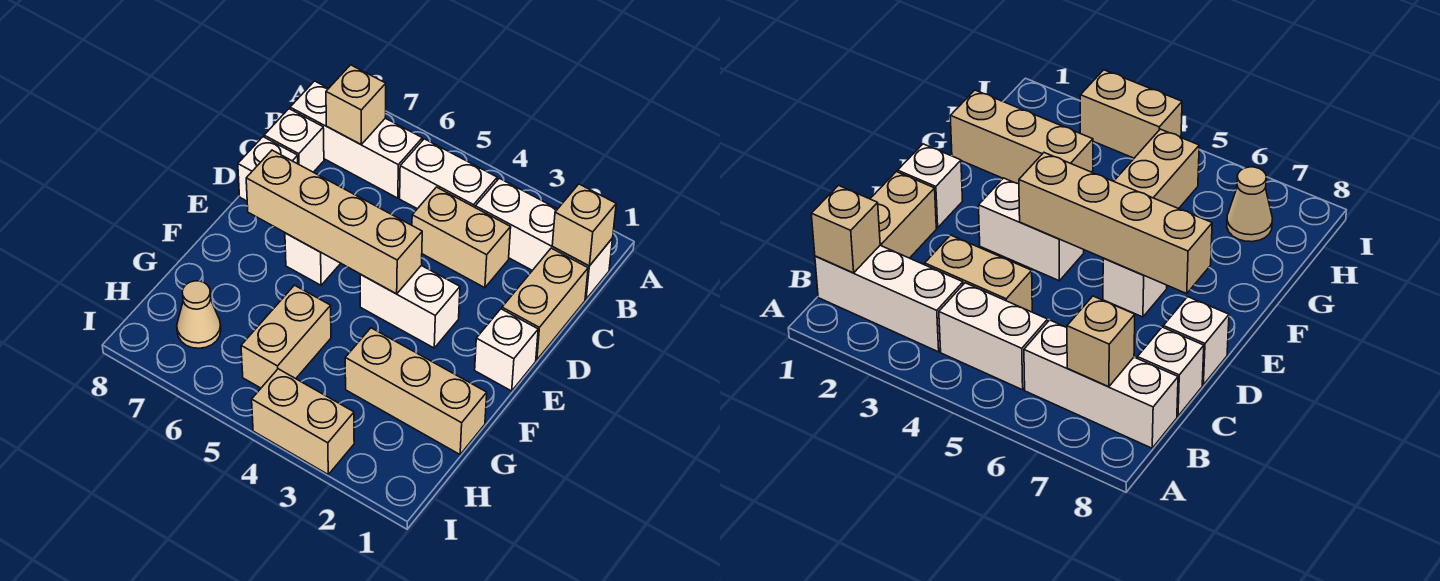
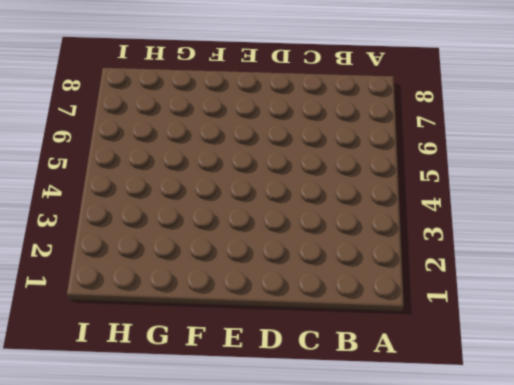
none -> white 1x3 brick [475,178,613,299]
none -> white 1x2 brick [400,139,497,209]
none -> white 1x3 brick [290,81,422,198]

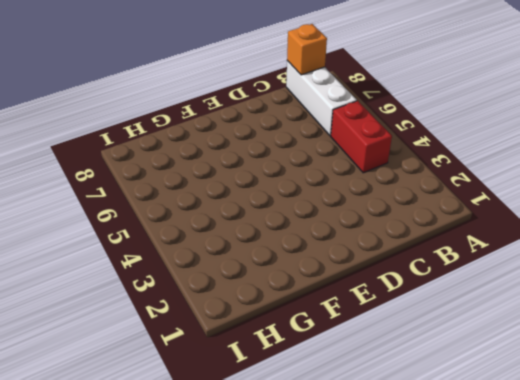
red 1x2 brick [331,101,392,173] -> white 1x2 brick [400,139,497,209]
orange 1x1 brick [287,24,327,75] -> none
none -> white 1x3 brick [475,178,613,299]
none -> tan 1x2 brick [502,248,588,360]
none -> tan 1x2 brick [412,187,511,288]

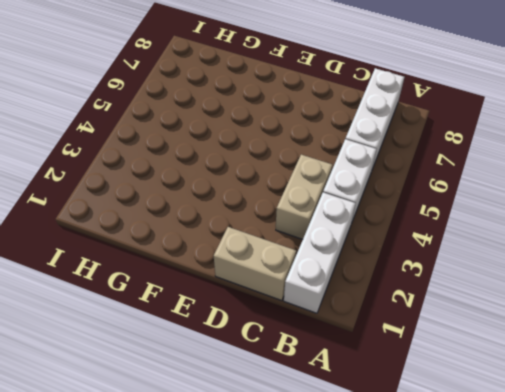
none -> white 1x1 brick [264,109,324,172]
none -> white 1x1 brick [238,137,298,201]
none -> white 1x1 brick [475,309,538,391]

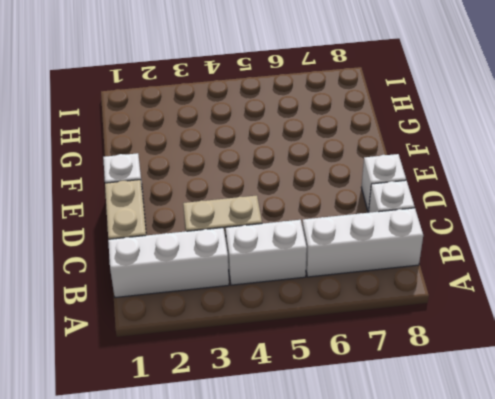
none -> white 1x2 brick [360,266,460,348]
none -> white 1x1 brick [285,233,341,285]
none -> tan 1x3 brick [345,328,487,454]

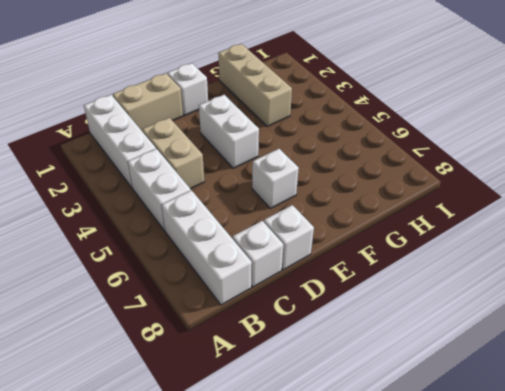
none -> tan 1x2 brick [241,285,331,388]
none -> tan 1x1 cone [177,281,221,348]
none -> tan 1x2 brick [252,369,354,474]

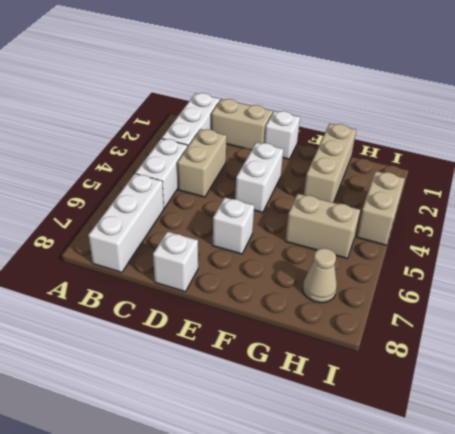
none -> white 1x1 brick [264,109,324,172]
none -> tan 1x1 brick [552,184,616,266]
none -> tan 1x1 brick [326,65,386,144]

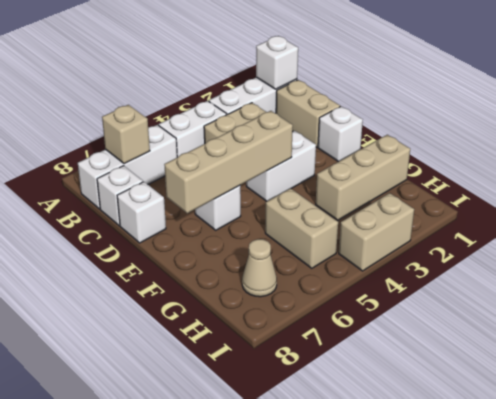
white 1x1 brick [256,36,298,89] -> tan 1x1 brick [552,184,616,266]

